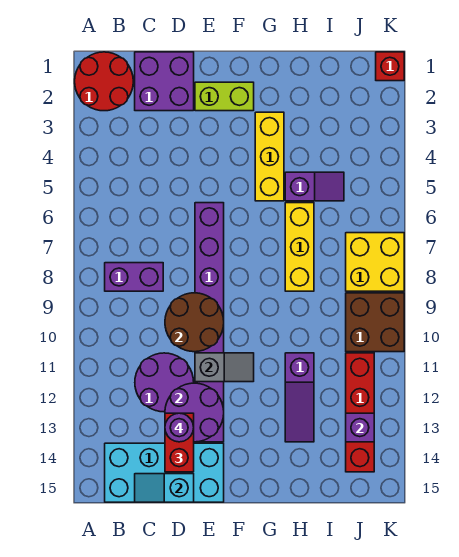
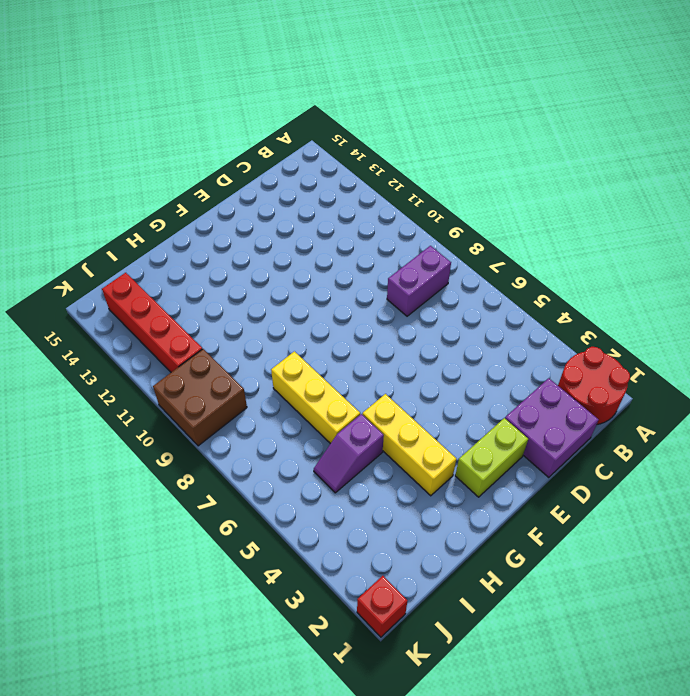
none -> cyan 2x4 brick [105,443,224,502]
none -> purple 2x2 round brick [135,353,194,412]
none -> purple 1x8 brick [195,203,224,442]

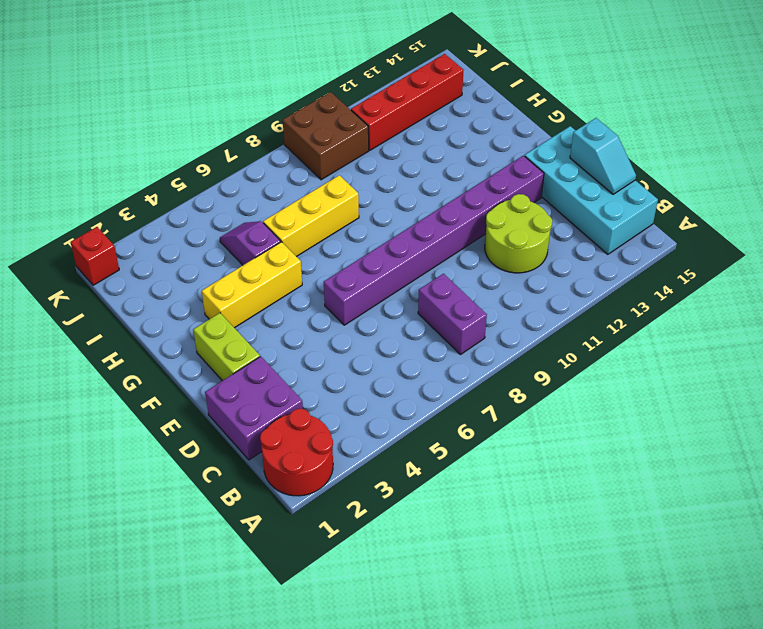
lime 2x2 round brick [485,194,552,273] -> purple 2x2 round brick [135,353,194,412]
none -> purple 1x3 slope [285,353,314,442]
none -> yellow 2x2 brick [346,233,404,291]
none -> brown 2x2 round brick [165,293,224,352]

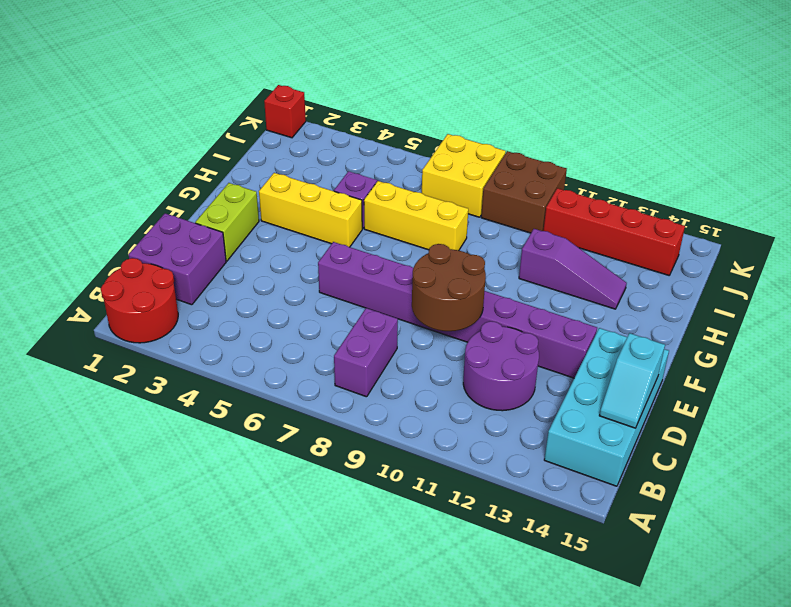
none -> purple 2x2 round brick [165,383,224,442]
none -> grey 1x2 slope [195,353,254,382]
none -> purple 1x1 brick [346,413,374,442]

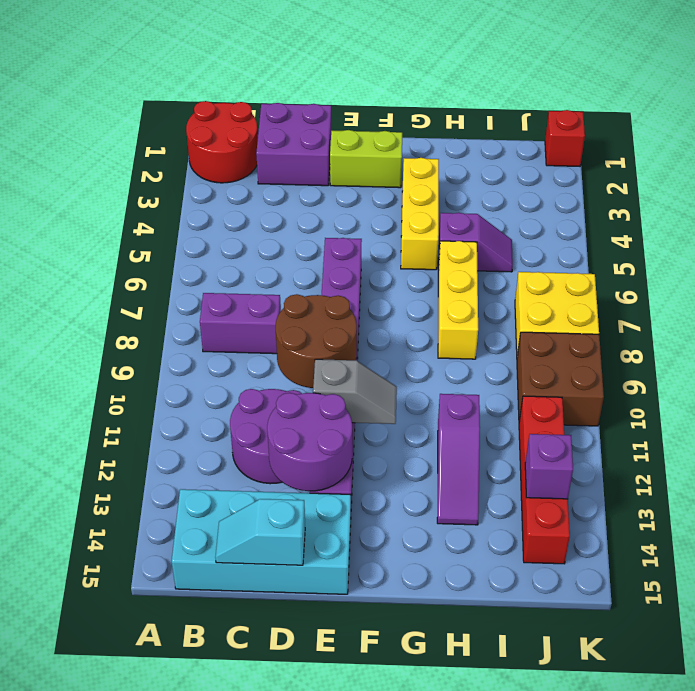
none -> red 1x2 brick [165,413,194,472]
none -> purple 1x1 round brick [165,413,194,442]

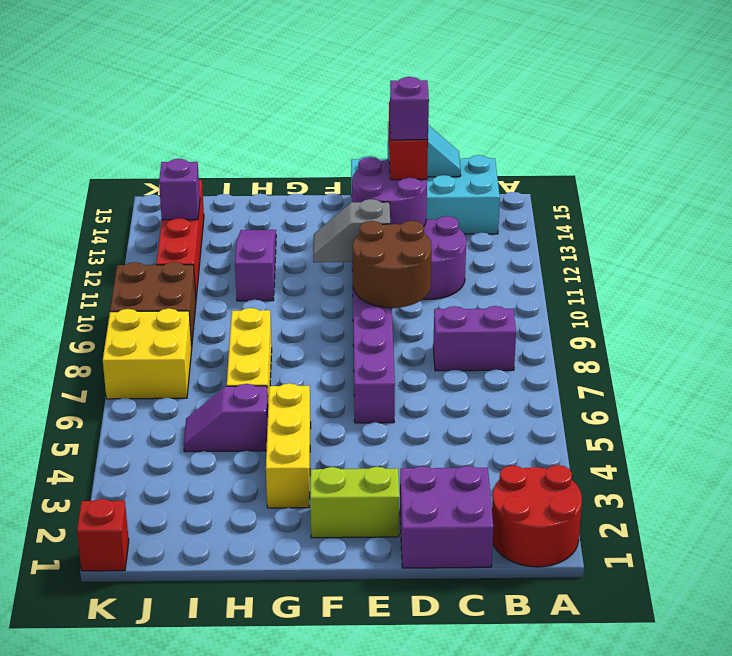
purple 1x1 brick [390,77,429,140] -> purple 1x1 round brick [165,413,194,442]

